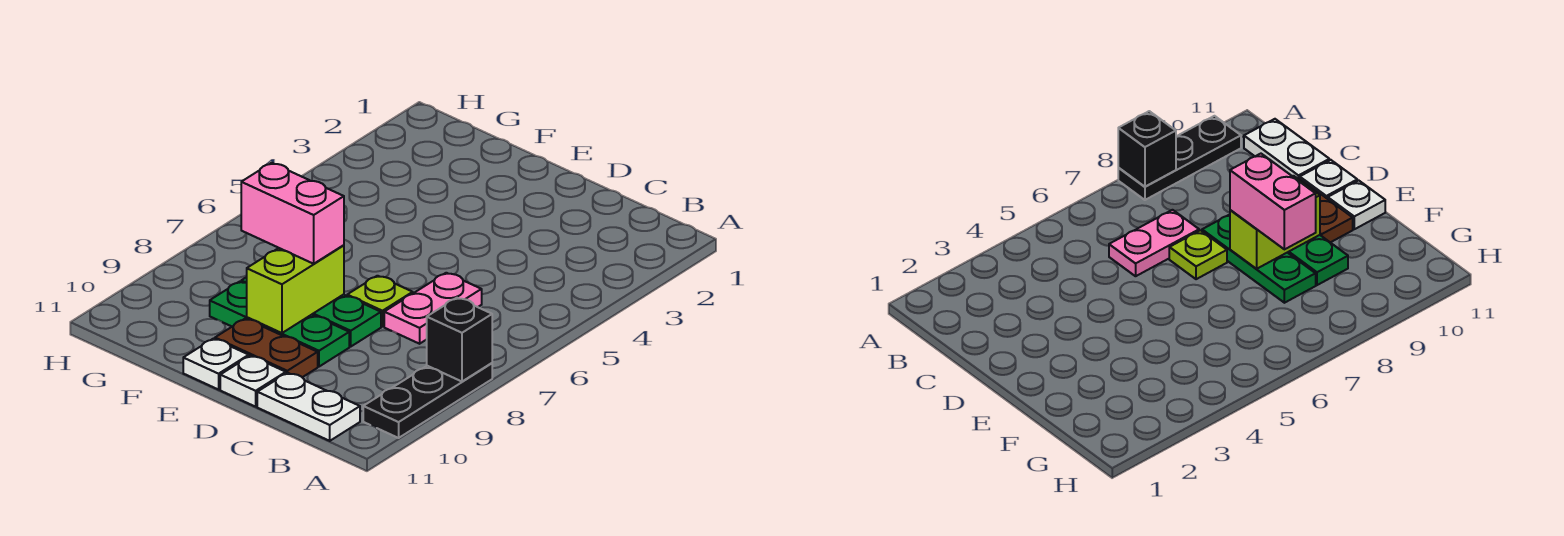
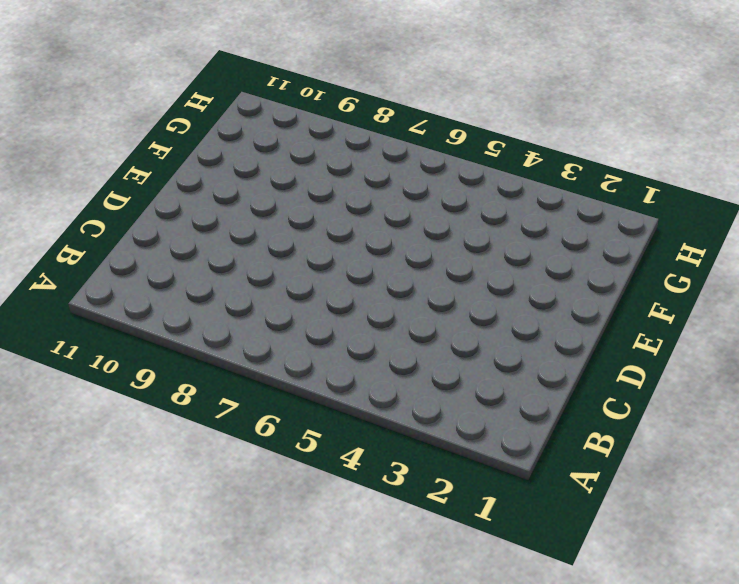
none -> black 1x3 plate [363,363,492,438]
none -> white 1x2 plate [257,373,360,441]
none -> pink 1x2 plate [384,273,482,344]

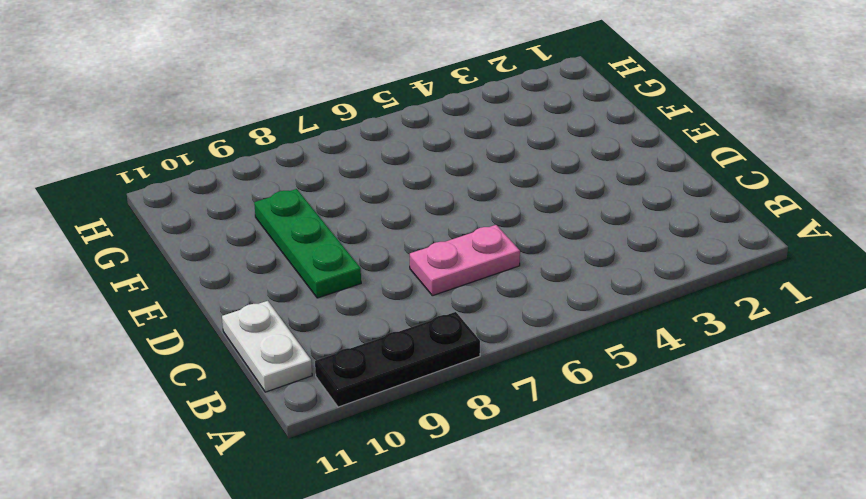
none -> lime 1x1 plate [347,276,413,327]
none -> green 1x3 plate [241,277,381,347]
none -> brown 1x2 plate [215,319,318,377]

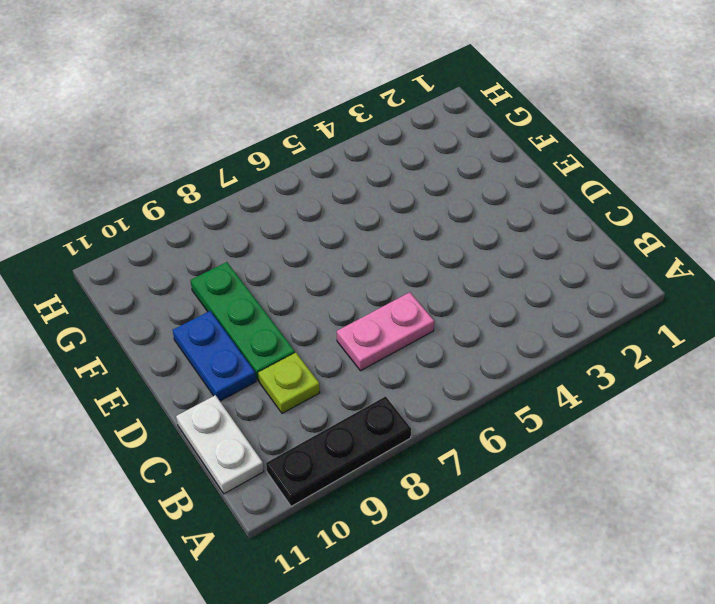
lime 1x1 plate [258,353,320,413] -> lime 1x1 plate moved to [347,276,413,327]
blue 1x2 plate [173,311,256,401] -> brown 1x2 plate [215,319,318,377]
none -> green 1x3 plate [241,277,381,347]
none -> white 1x1 plate [220,356,286,407]
none -> white 1x1 plate [183,339,249,390]

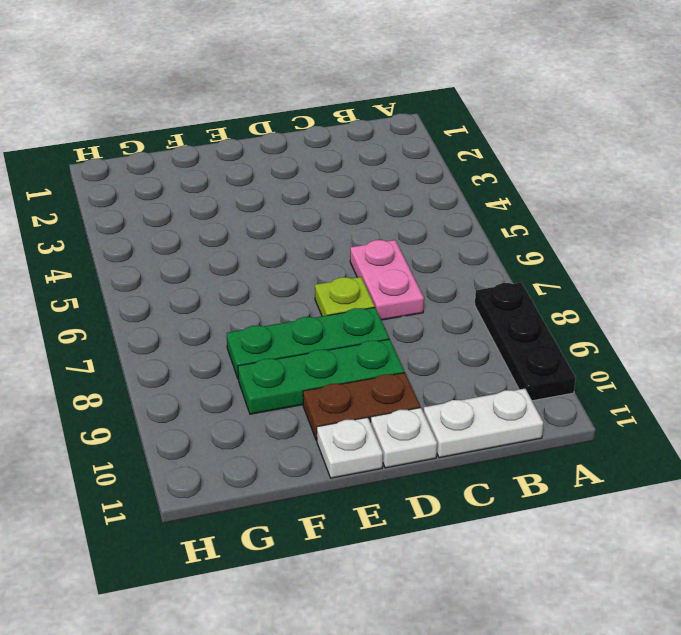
none -> black 1x1 brick [427,298,492,381]
none -> lime 1x2 brick [247,245,344,333]
none -> pink 1x2 brick [241,163,344,264]

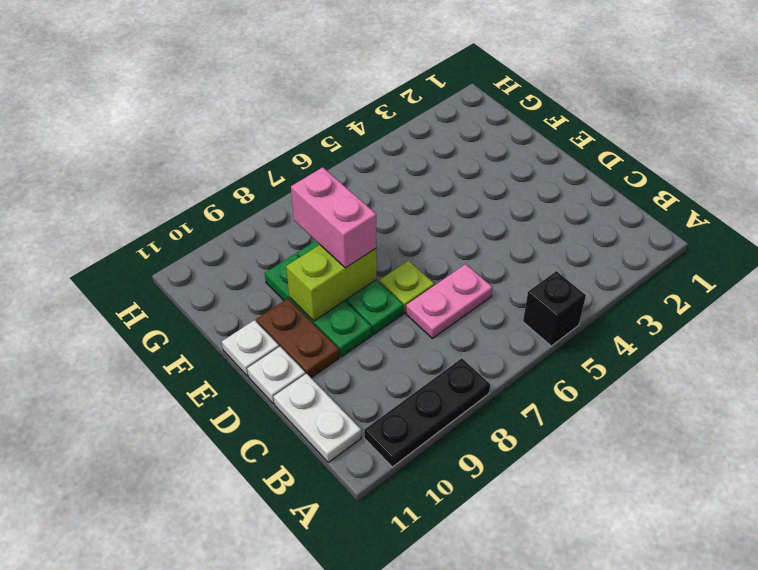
black 1x1 brick [523,271,586,346] -> black 1x1 brick moved to [427,298,492,381]

